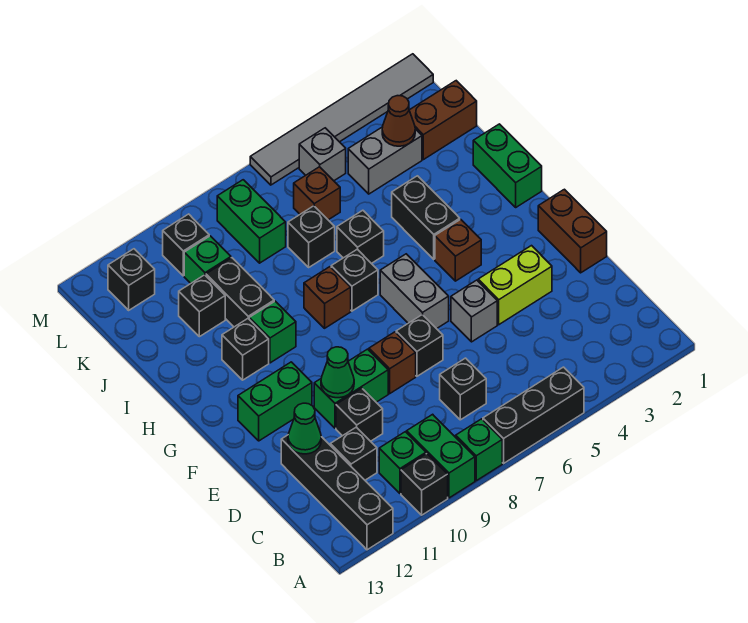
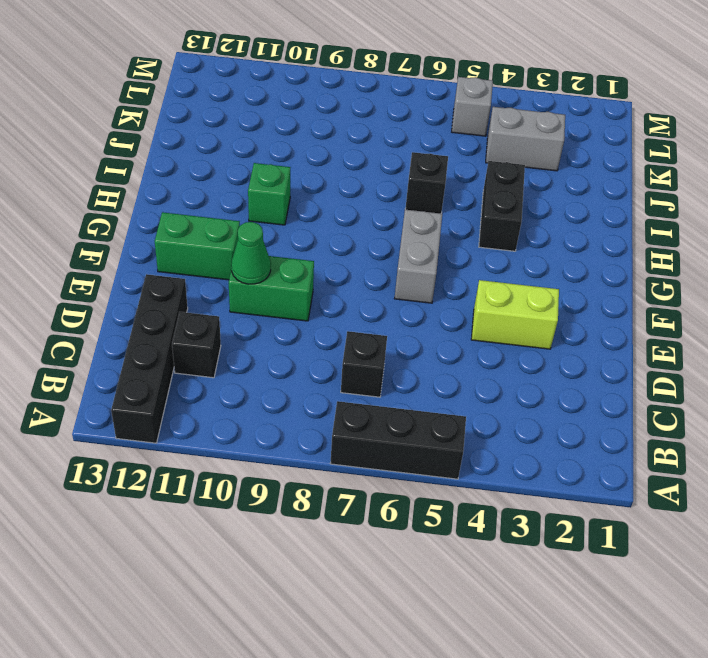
none -> green 1x1 brick [456,419,502,481]
none -> green 1x2 brick [407,414,475,498]
none -> black 1x1 brick [401,454,448,515]
none -> green 1x1 brick [379,432,426,493]

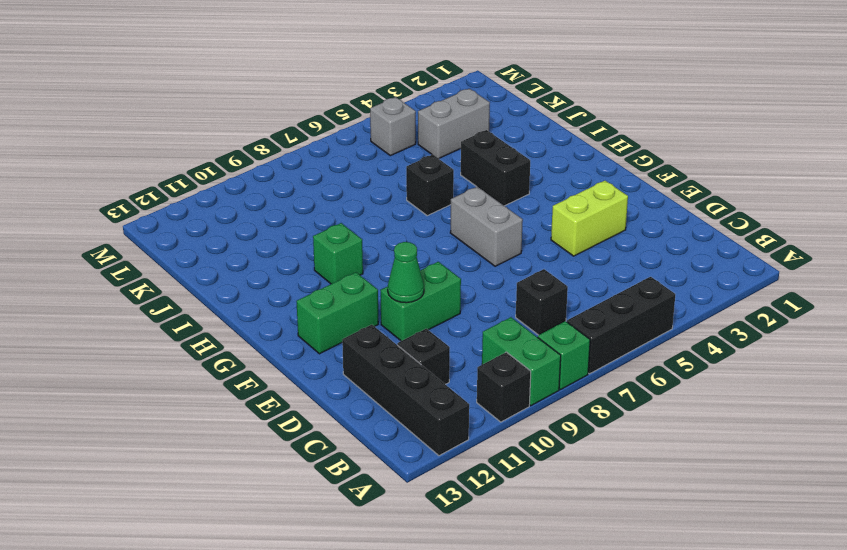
none -> green 1x1 brick [379,432,426,493]
none -> black 1x1 brick [336,388,383,441]
none -> brown 1x2 brick [538,189,607,273]
none -> grey 1x1 brick [451,280,497,342]

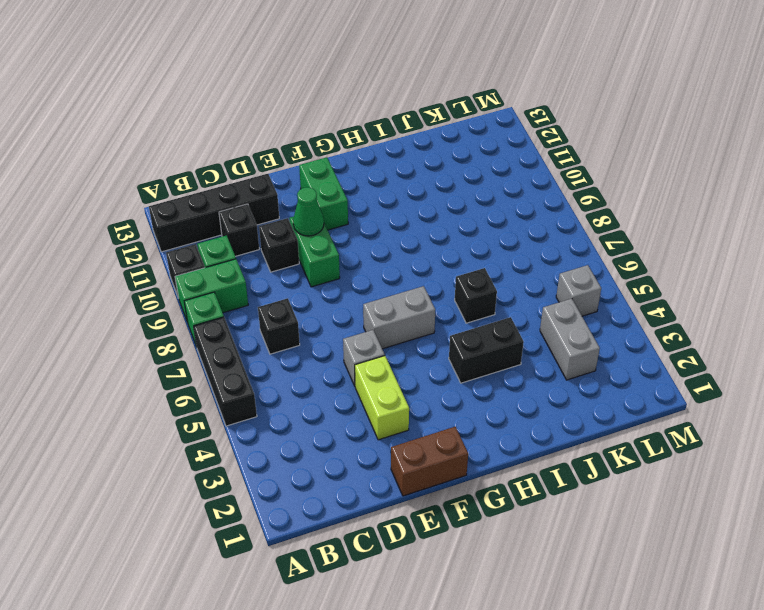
none -> black 1x1 brick [396,315,443,376]
none -> brown 1x1 brick [369,332,416,394]
none -> brown 1x1 brick [435,219,481,281]
none -> green 1x2 brick [473,124,542,207]

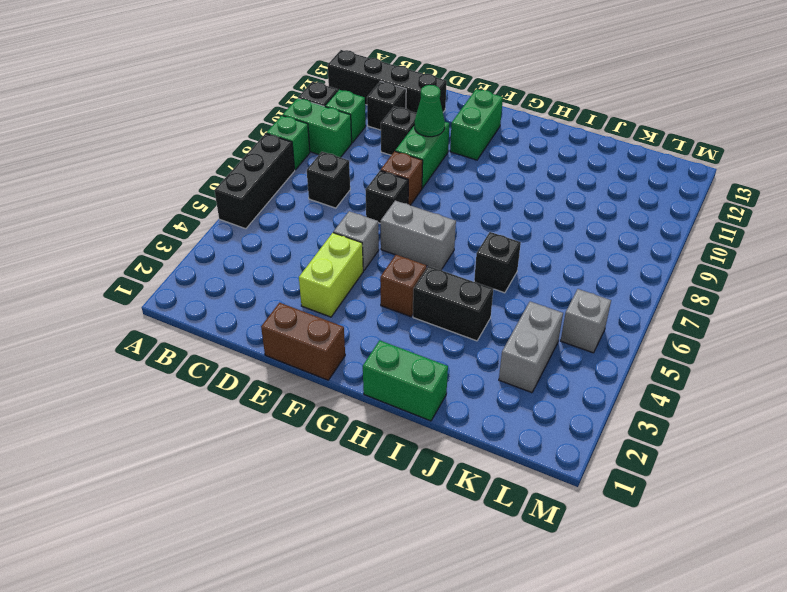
none -> black 1x1 brick [331,249,378,311]
none -> brown 1x1 brick [304,267,351,328]
none -> green 1x1 brick [249,301,296,363]
none -> black 1x1 brick [222,319,269,380]

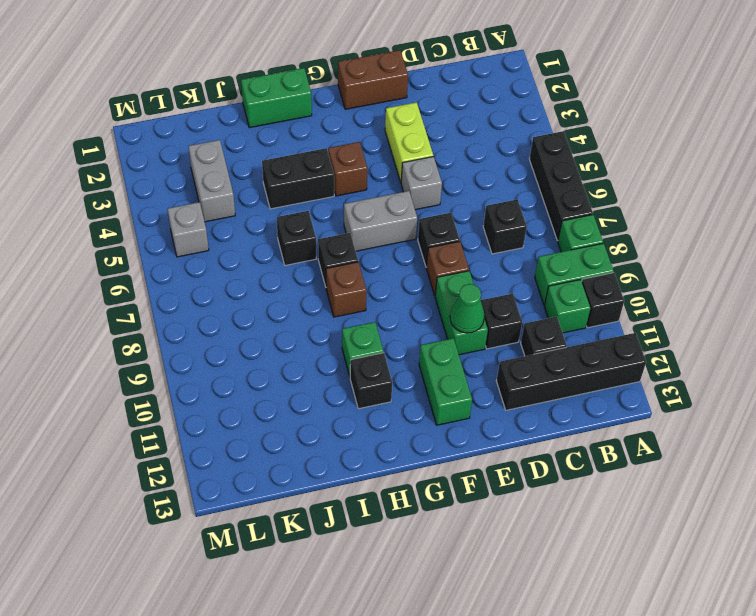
none -> black 1x2 brick [206,258,274,327]
none -> black 1x1 brick [288,206,335,267]
none -> black 1x1 brick [179,275,225,337]
none -> brown 1x2 brick [409,81,477,160]

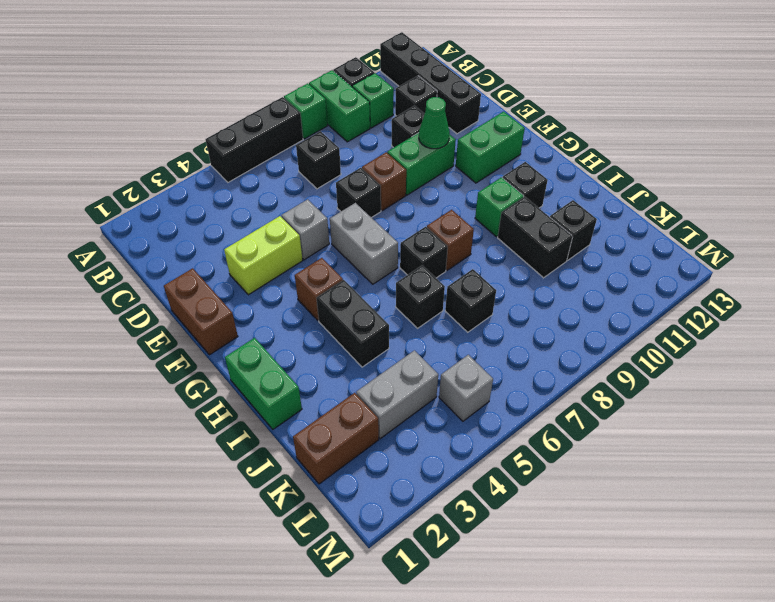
none -> brown 1x1 brick [294,167,340,220]
none -> green 1x2 brick [217,180,286,263]
none -> green 1x1 brick [184,236,231,283]
none -> black 1x1 brick [163,214,209,276]

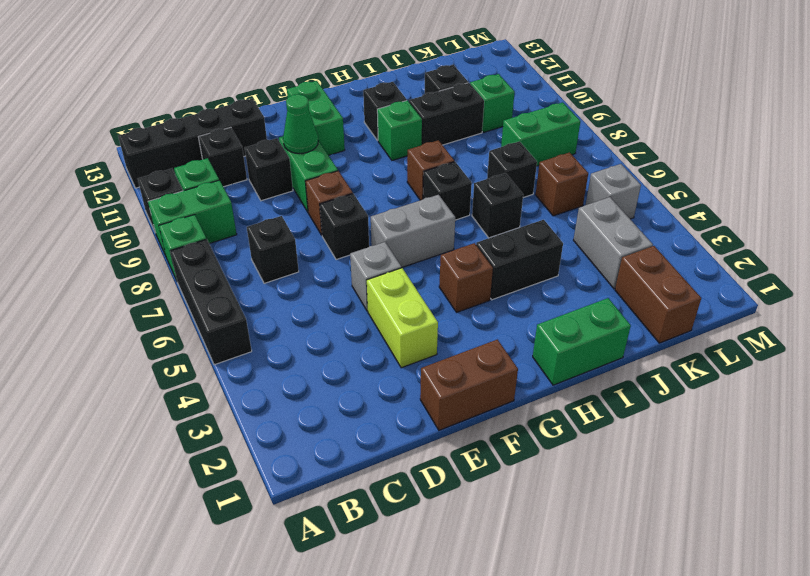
none -> black 1x1 brick [163,214,209,276]
none -> black 1x1 brick [108,249,155,310]
none -> grey 1x6 tile [250,54,433,185]
none -> green 1x1 cone [288,403,321,454]

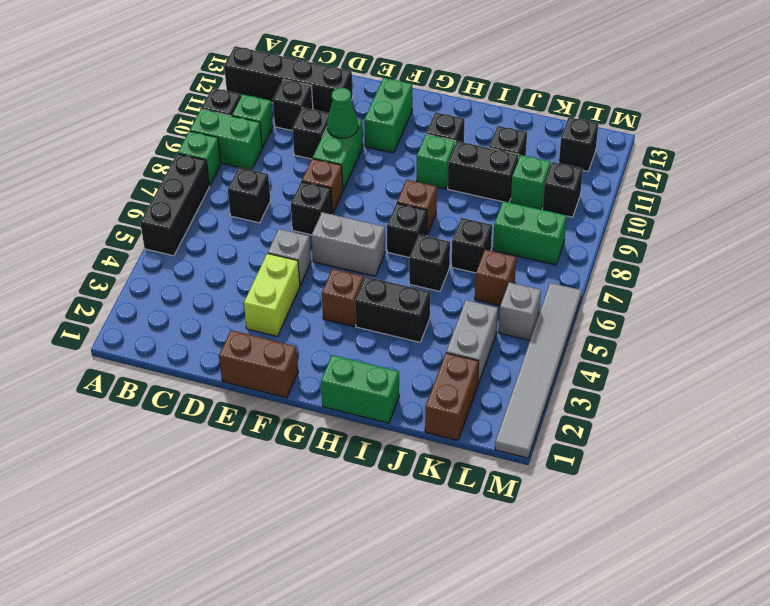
none -> green 1x1 cone [288,403,321,454]
none -> brown 1x1 cone [382,96,415,146]

